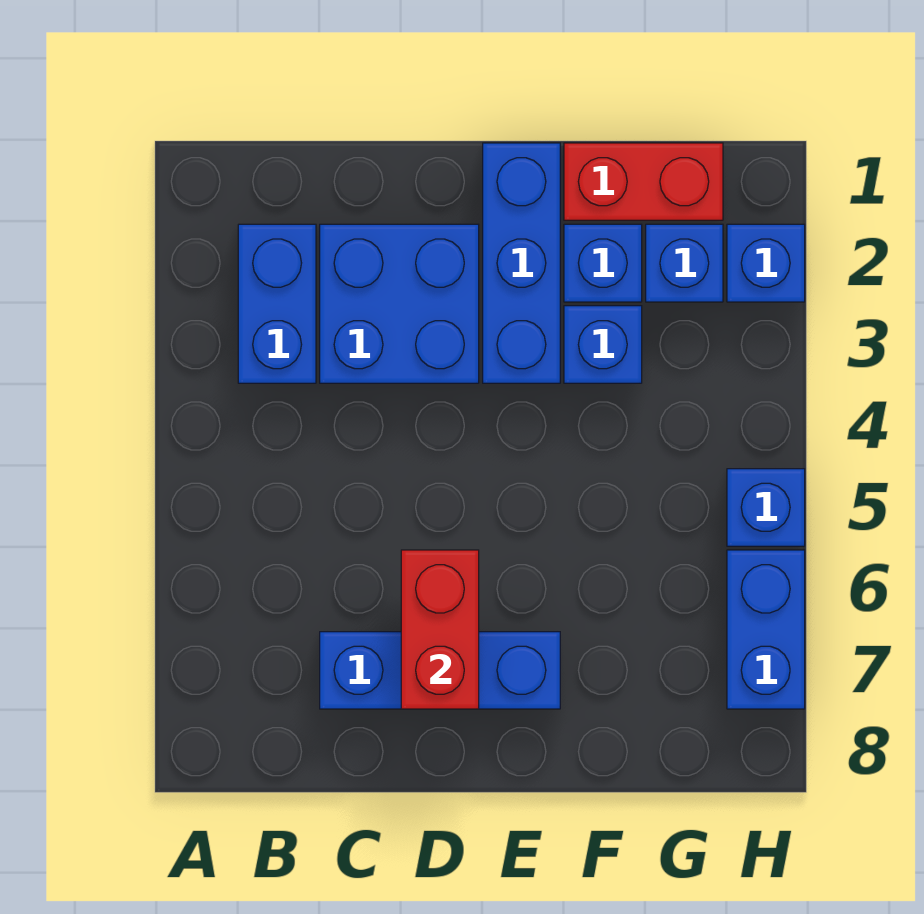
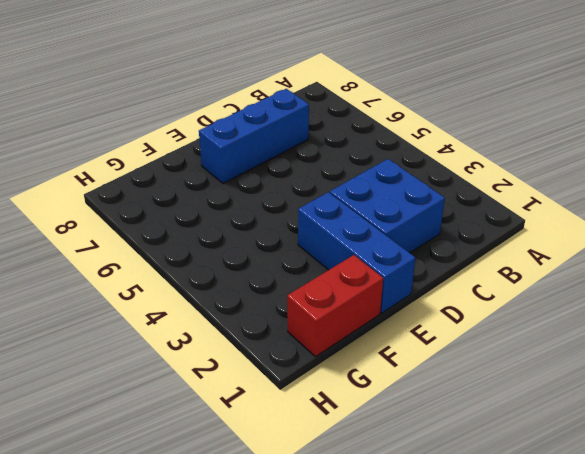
none -> blue 1x2 brick [238,224,316,383]
none -> blue 1x1 brick [564,224,642,302]
none -> blue 1x1 brick [564,306,642,383]

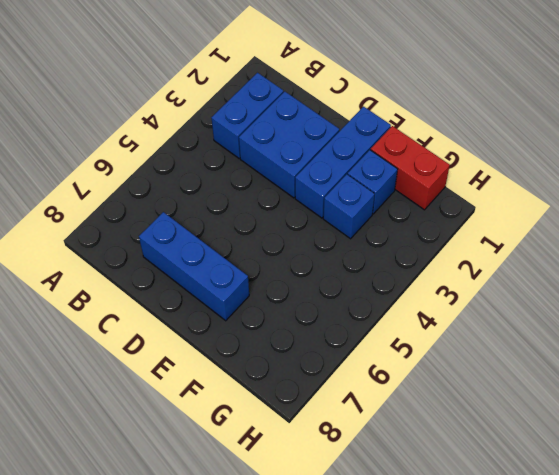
none -> blue 1x1 brick [646,224,723,302]
none -> blue 1x1 brick [727,224,805,302]
none -> blue 1x1 brick [727,469,805,546]

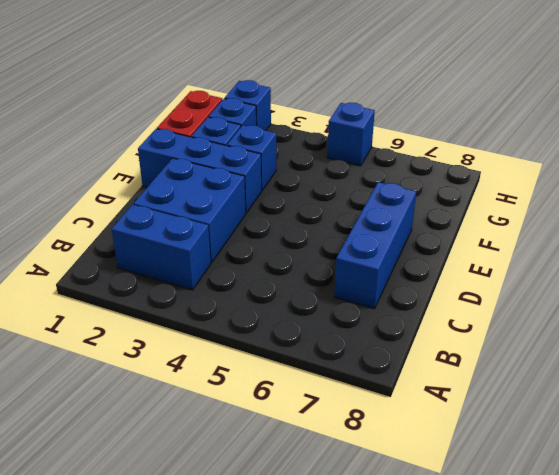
none -> blue 1x2 brick [727,550,805,709]
none -> red 1x2 brick [401,550,479,709]

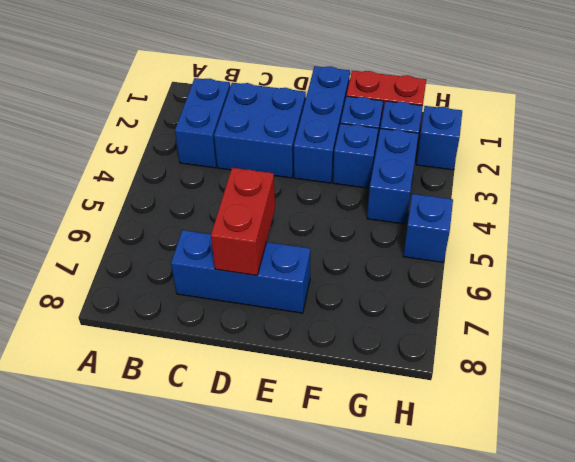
blue 1x2 brick [367,129,419,224] -> blue 1x2 brick moved to [727,550,805,709]

